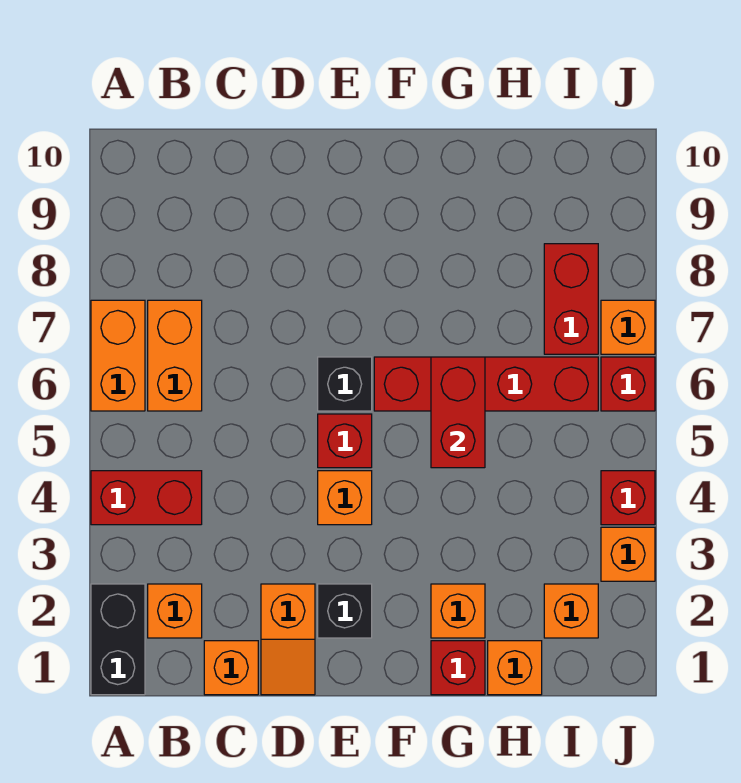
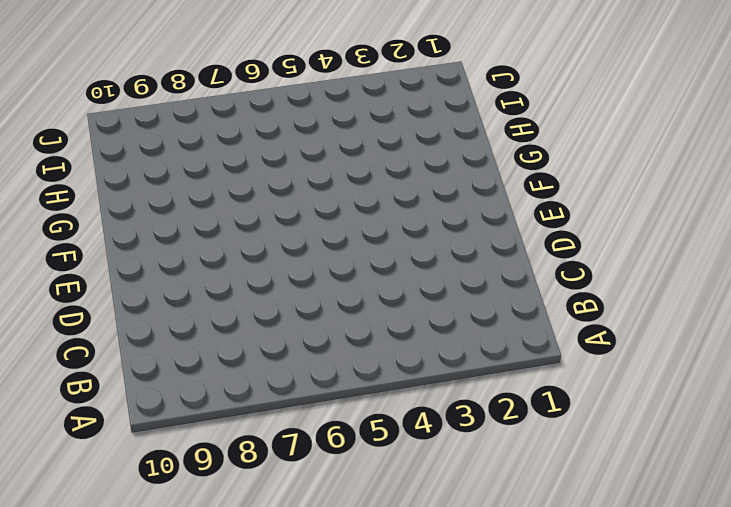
none -> black 1x2 brick [91,584,145,695]
none -> red 1x2 brick [91,471,202,525]
none -> orange 1x2 brick [91,300,145,411]

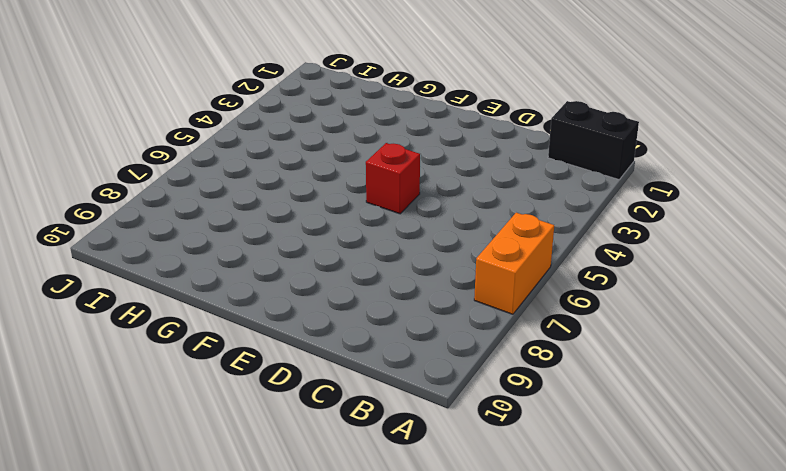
black 1x2 brick [548,101,639,180] -> black 1x2 brick turned to [91,584,145,695]
none -> red 1x2 brick [91,471,202,525]
none -> orange 1x1 brick [148,584,202,638]
none -> orange 1x2 brick [148,300,202,411]

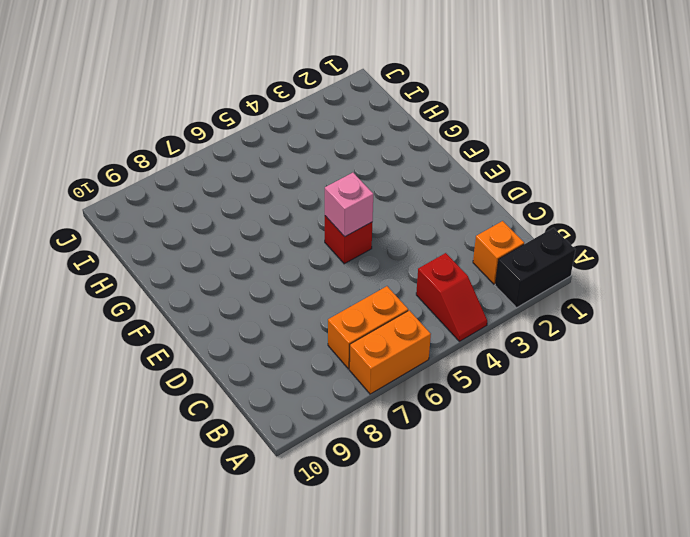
red 1x2 slope [416,253,487,341] -> red 1x2 brick [91,471,202,525]
pink 1x1 brick [325,173,373,237] -> none
none -> orange 1x1 brick [204,641,258,695]
none -> orange 1x2 slope [261,584,315,695]
none -> black 1x1 brick [318,584,372,638]

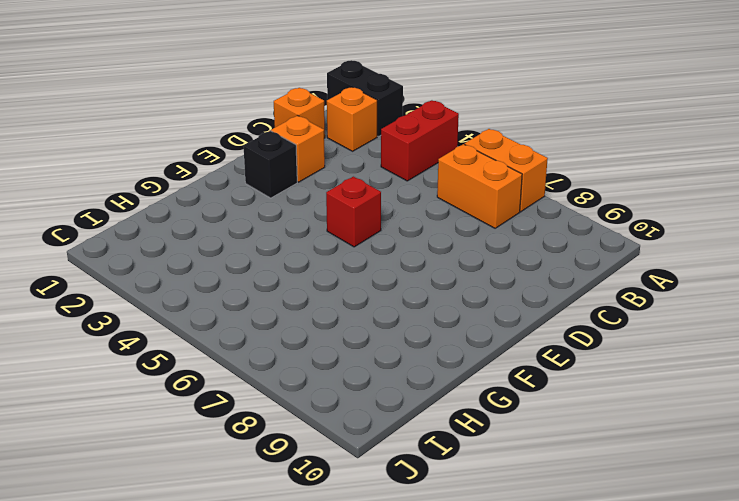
none -> orange 1x1 brick [318,471,372,525]
none -> black 1x1 brick [318,357,372,411]
none -> red 1x4 brick [374,357,598,411]

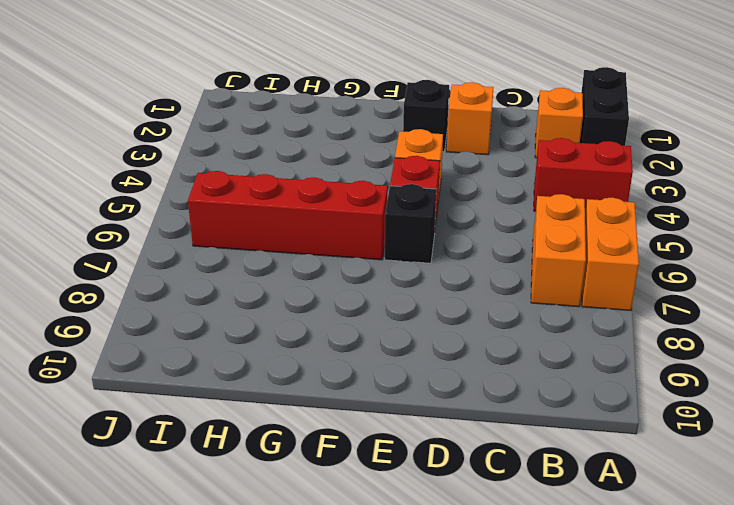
none -> orange 1x1 brick [204,641,258,695]
none -> red 1x1 brick [431,641,485,695]
none -> orange 1x1 brick [431,584,485,638]

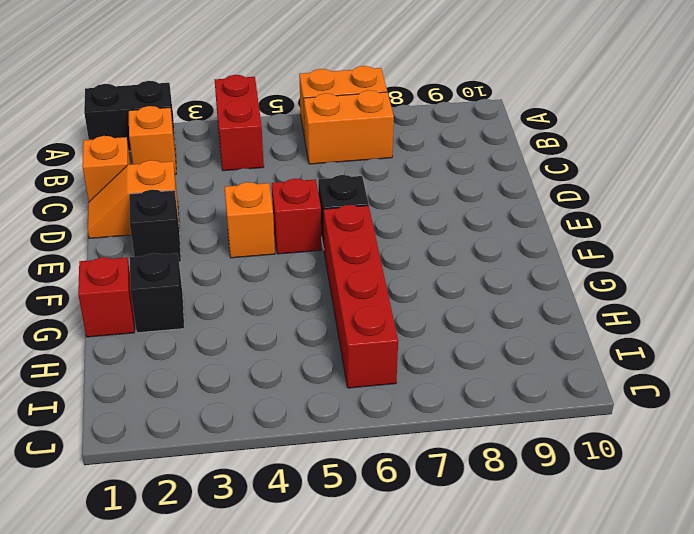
black 1x1 brick [130,253,184,333] -> orange 1x1 brick [431,584,485,638]
none -> orange 1x1 brick [488,641,542,695]
none -> orange 1x1 brick [544,584,598,638]
none -> red 1x2 brick [544,244,598,354]

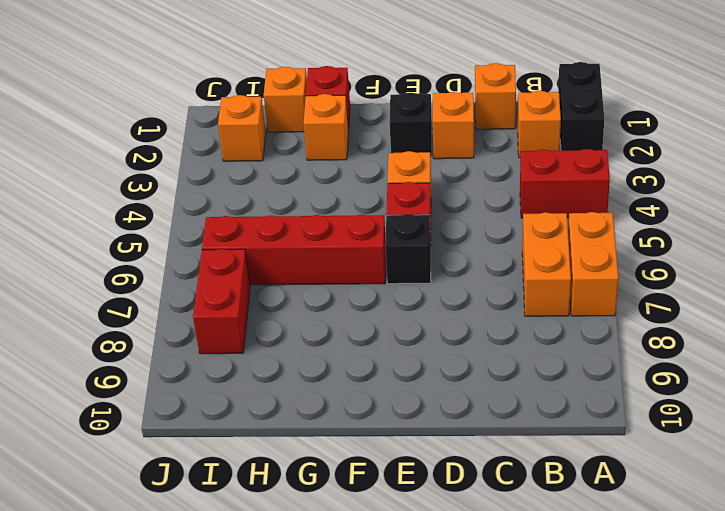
none -> orange 1x1 brick [601,527,655,581]
none -> red 1x1 brick [601,471,655,525]
none -> red 1x1 brick [601,357,655,411]

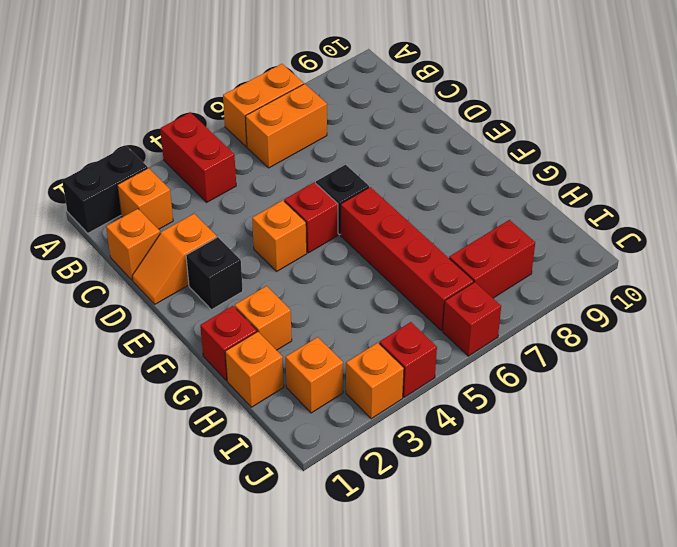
none -> orange 1x1 brick [601,300,655,354]
none -> red 1x2 brick [431,357,485,468]

